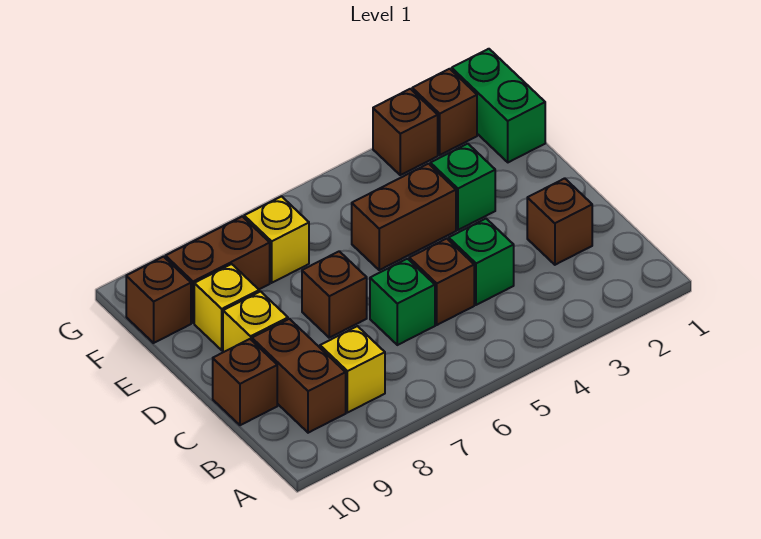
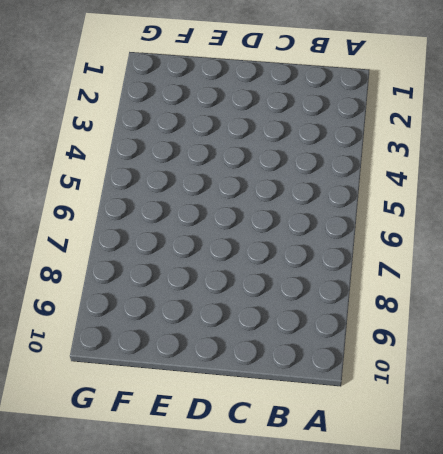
none -> yellow 1x1 brick [320,326,385,413]
none -> brown 1x2 brick [252,319,346,433]
none -> brown 1x1 brick [527,178,592,265]

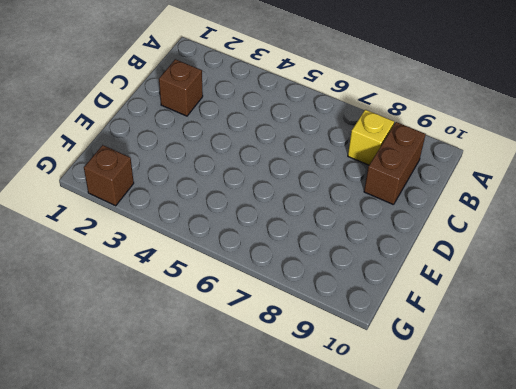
none -> green 1x1 brick [449,219,514,305]
none -> brown 1x1 brick [409,239,474,325]
none -> green 1x1 brick [370,259,435,345]

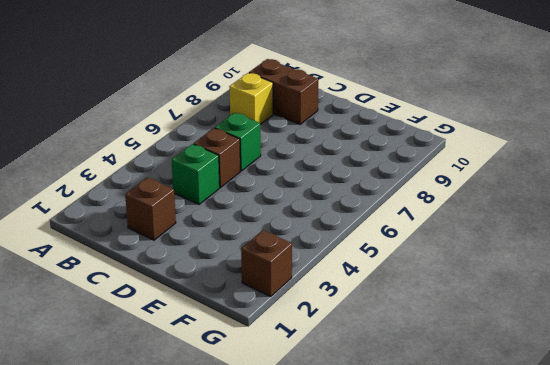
none -> brown 1x1 brick [213,339,277,425]
none -> brown 1x1 brick [302,251,367,338]
none -> yellow 1x1 brick [223,292,288,352]

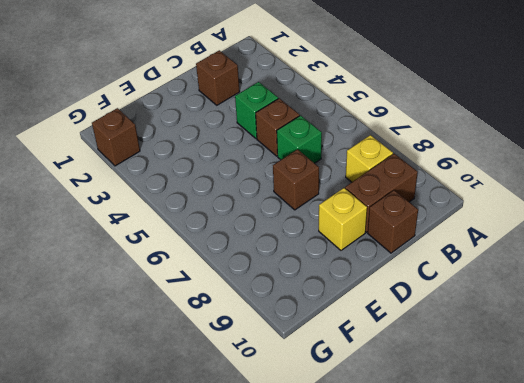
none -> green 1x1 brick [430,144,495,230]
none -> brown 1x2 brick [352,164,456,270]
none -> yellow 1x1 brick [194,264,259,350]

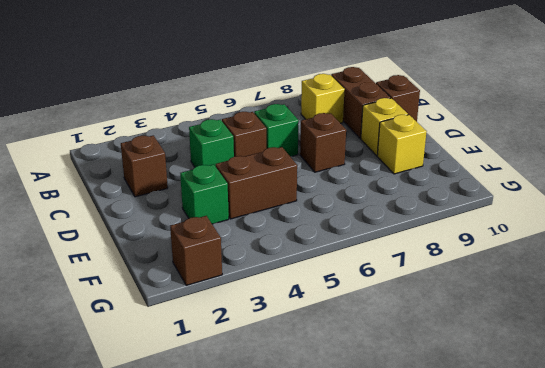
none -> green 1x2 brick [452,49,545,162]
none -> yellow 1x1 brick [244,196,309,283]
none -> brown 1x2 brick [166,217,270,323]

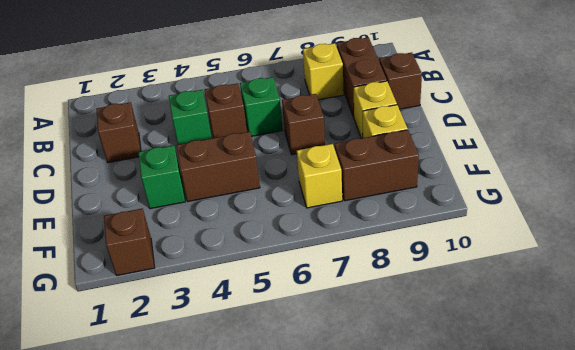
none -> green 1x2 brick [452,49,545,162]
none -> brown 1x1 brick [126,257,191,343]
none -> brown 1x1 brick [373,89,438,175]

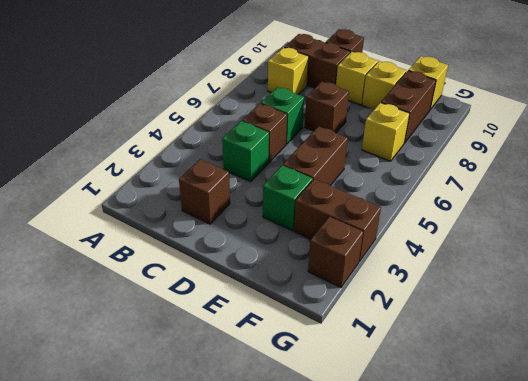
brown 1x2 brick [294,179,381,262] -> brown 1x1 brick [373,89,438,175]
yellow 1x1 brick [408,56,448,110] -> brown 1x1 brick [126,257,191,343]
none -> green 1x2 brick [452,49,545,162]

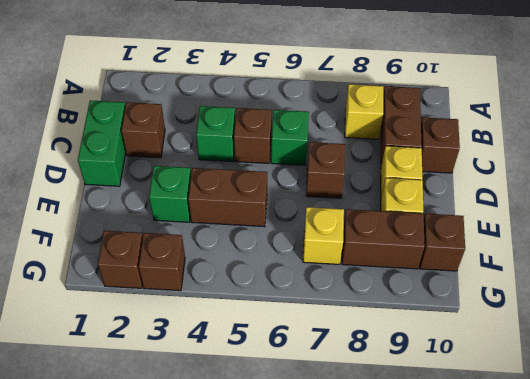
green 1x2 brick [78,101,126,186] -> green 1x2 brick moved to [452,49,545,162]

